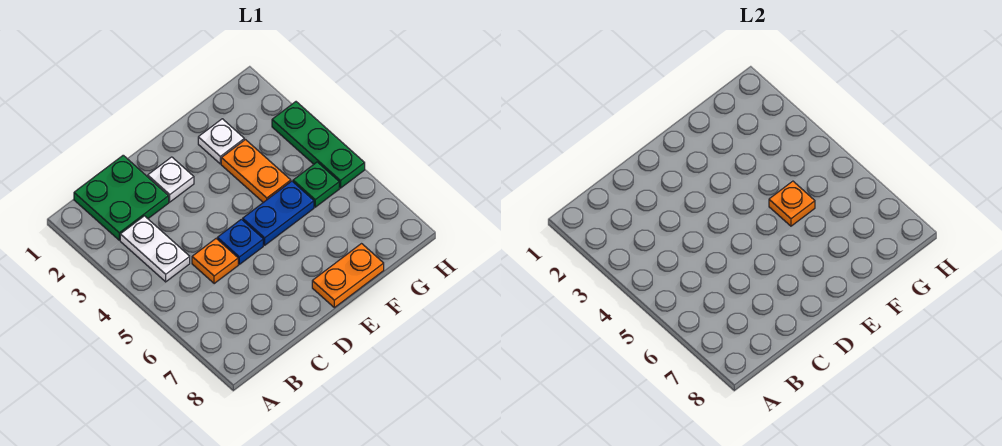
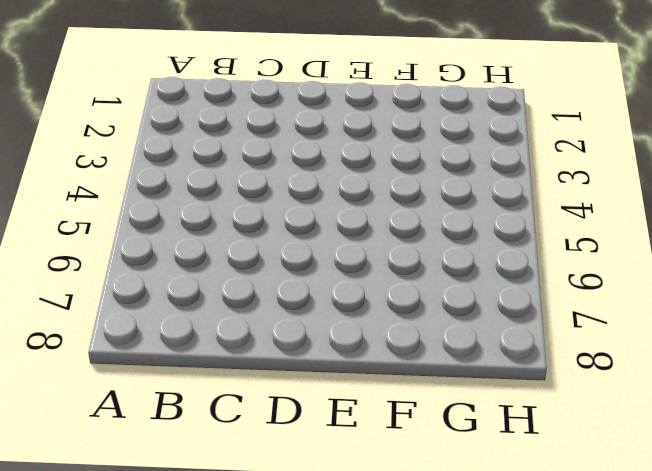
none -> green 2x2 plate [74,155,169,240]
none -> white 1x2 plate [120,216,190,282]
none -> orange 1x1 plate [192,239,238,284]

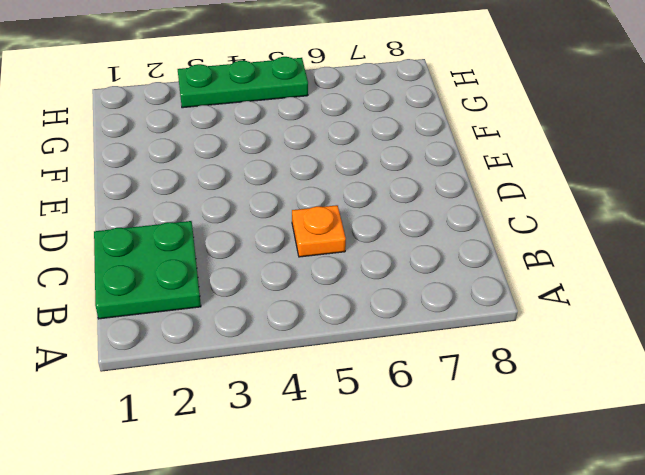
none -> white 1x2 plate [120,216,190,282]
none -> white 1x1 plate [148,157,194,202]
none -> blue 1x1 plate [217,219,263,264]

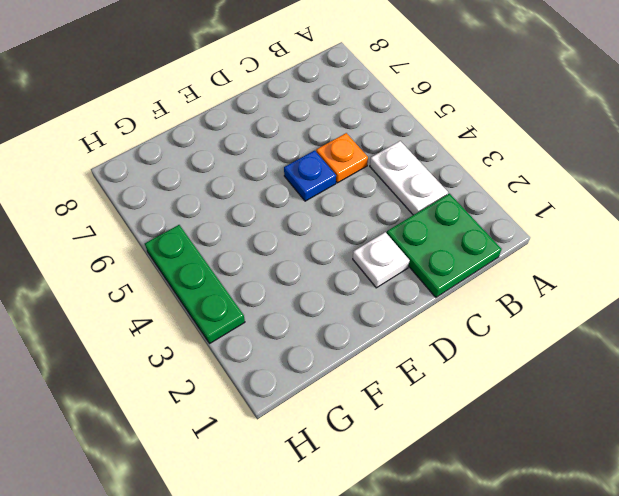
none -> blue 1x2 plate [243,181,314,245]
none -> orange 1x2 plate [312,244,384,308]
none -> white 1x1 plate [198,119,244,164]

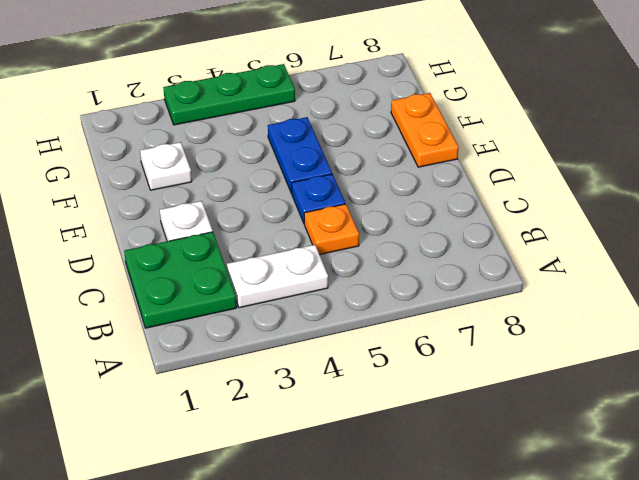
none -> orange 1x2 plate [221,140,291,202]
none -> green 1x1 plate [293,162,339,207]
none -> orange 1x1 plate [769,181,815,226]

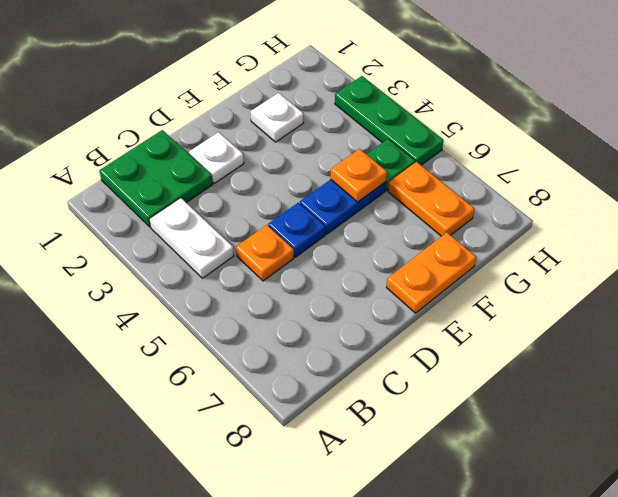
orange 1x2 plate [388,162,474,236] -> orange 1x2 plate moved to [221,140,291,202]

